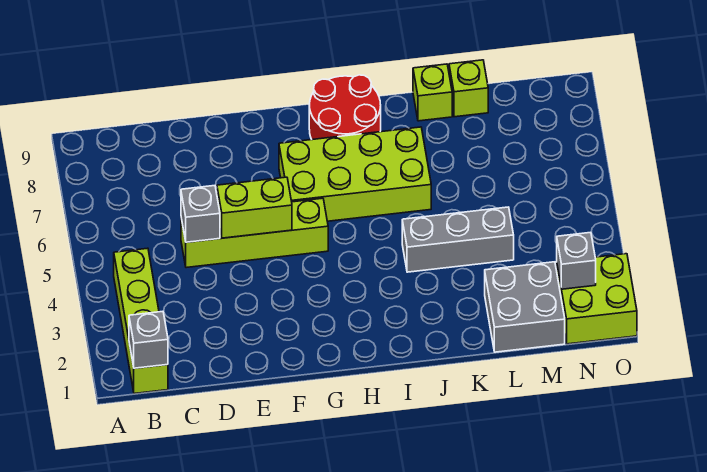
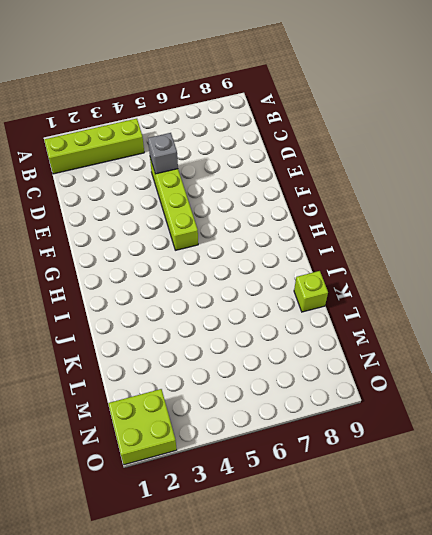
none -> lime 2x4 brick [279,127,431,221]
none -> red 2x2 round brick [309,75,381,140]
none -> grey 1x3 brick [402,207,514,272]

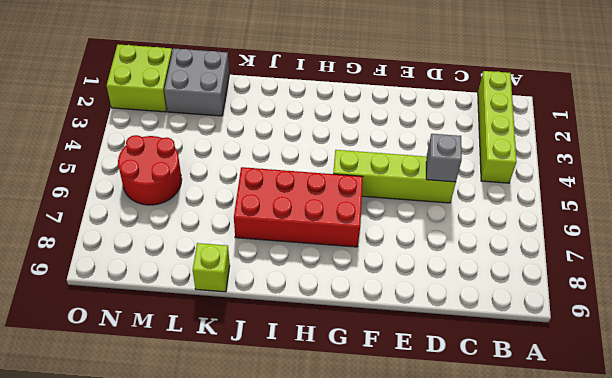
red 2x4 brick [234,167,363,247] -> lime 2x4 brick [279,127,431,221]
red 2x2 round brick [118,135,182,205] -> red 2x2 round brick moved to [309,75,381,140]
none -> grey 1x3 brick [402,207,514,272]
none -> lime 1x1 brick [449,60,488,117]
none -> grey 1x1 brick [129,311,168,368]

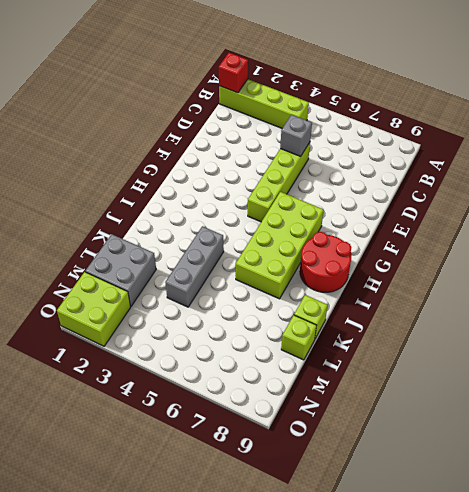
red 1x1 brick [219,53,248,93] -> grey 1x1 brick [129,311,168,368]
none -> lime 1x2 brick [217,177,292,238]
none -> grey 1x1 brick [557,232,596,289]

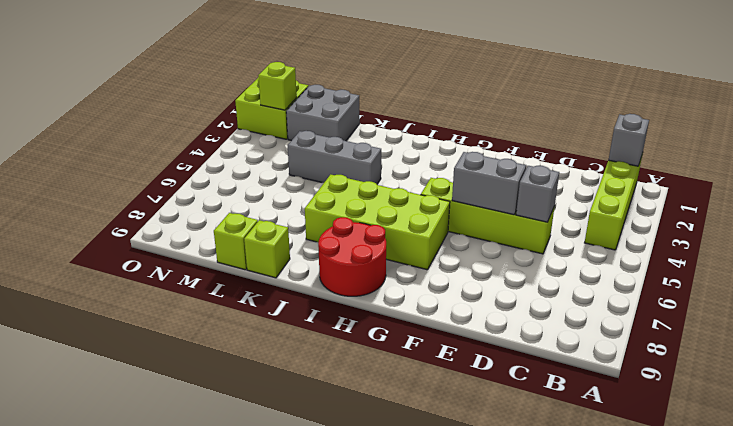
grey 1x2 brick [452,152,526,215] -> lime 1x2 brick [217,177,292,238]
lime 1x1 brick [258,62,297,110] -> grey 1x1 brick [557,232,596,289]

